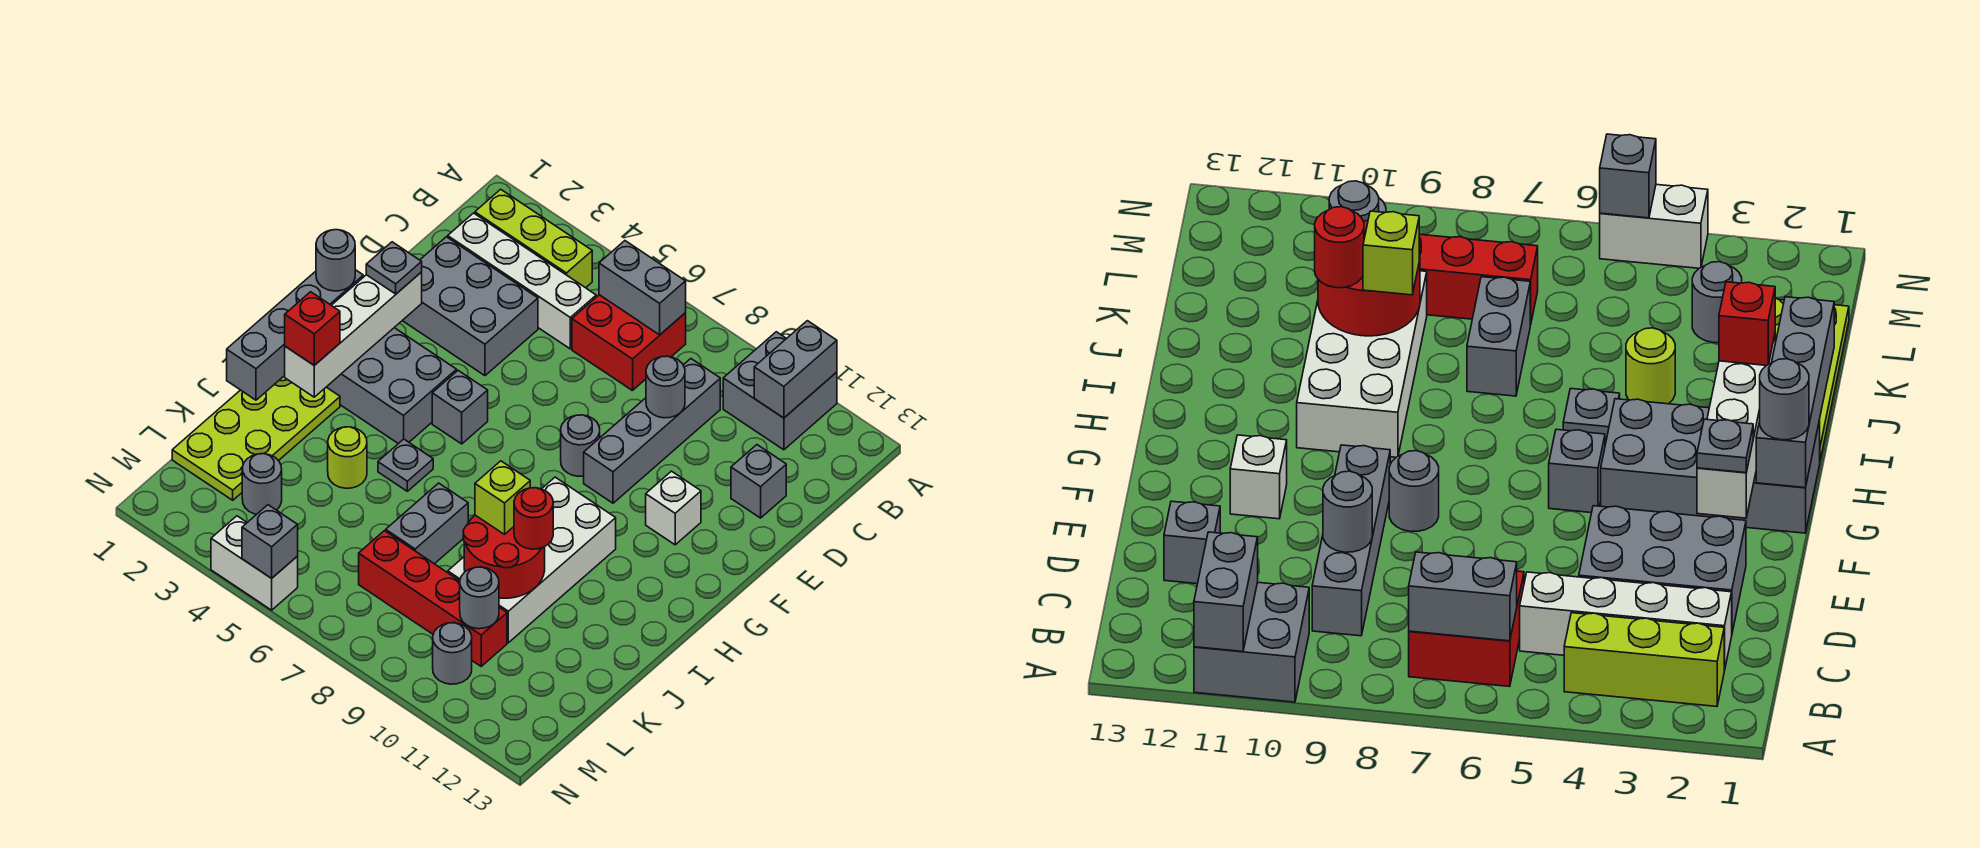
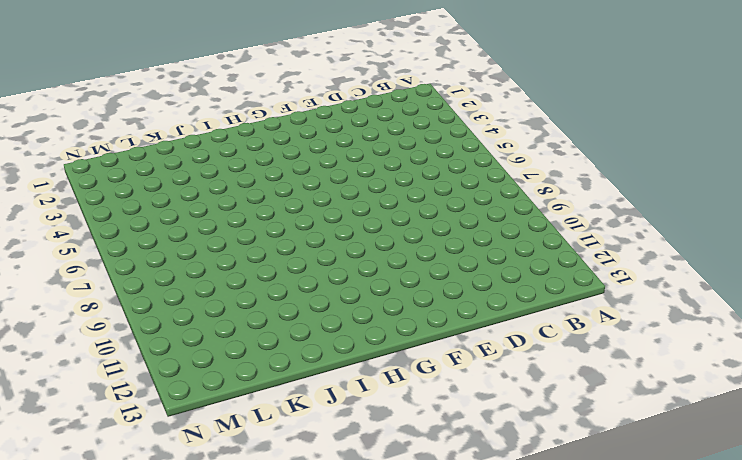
none -> grey 2x2 brick [723,332,837,450]
none -> lime 1x3 brick [475,189,592,288]
none -> red 2x2 brick [572,295,686,391]
none -> white 1x4 brick [448,213,596,349]

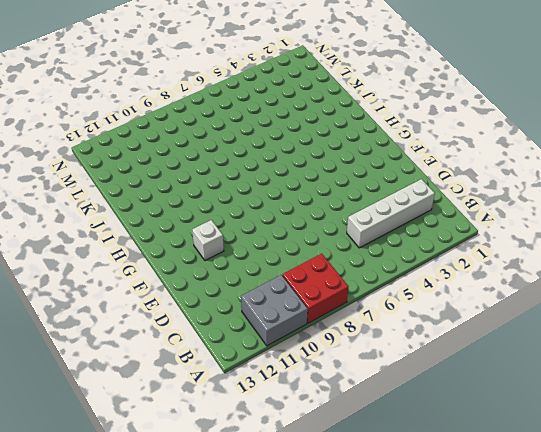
red 2x2 brick [282,254,349,323] -> red 2x2 brick moved to [572,295,686,391]
none -> lime 1x3 brick [475,189,592,288]
none -> grey 1x4 brick [584,359,720,503]
none -> grey 2x3 brick [402,237,538,376]
none -> grey 1x1 brick [731,445,786,518]

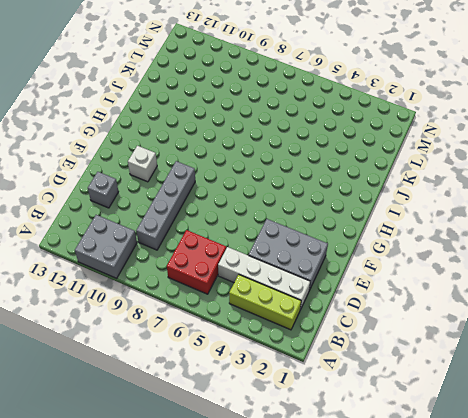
none -> grey 1x1 round brick [561,415,600,476]
none -> grey 2x4 brick [327,328,457,444]
none -> grey 1x1 brick [432,371,488,444]
none -> white 2x4 brick [448,477,616,643]

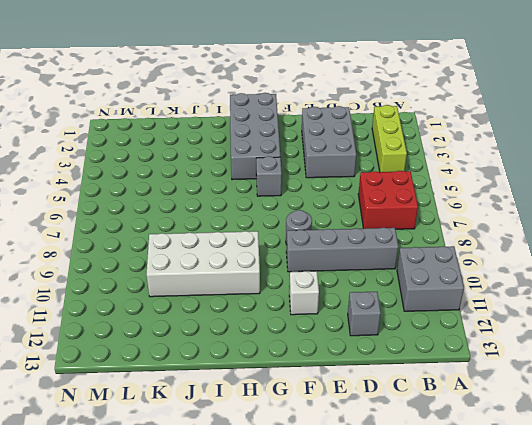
none -> white 1x4 brick [448,213,596,349]
none -> lime 2x4 plate [172,376,340,500]
none -> grey 1x1 plate [378,439,433,491]
none -> lime 1x1 round brick [328,427,367,488]

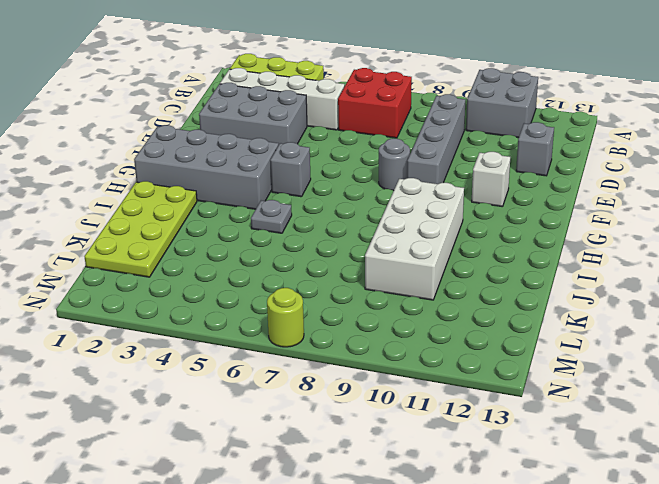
lime 1x1 round brick [267,288,304,347] -> lime 1x1 round brick moved to [328,427,367,488]
none -> grey 1x2 brick [386,483,468,564]
none -> grey 1x1 round brick [242,454,282,514]
none -> red 1x4 brick [359,531,507,666]
none -> grey 1x1 round brick [433,623,472,684]

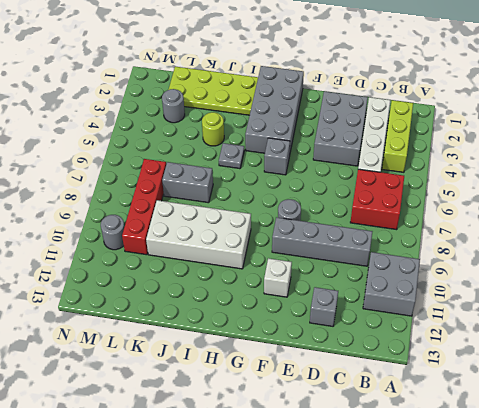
none -> white 1x2 brick [211,516,298,610]
none -> grey 1x2 brick [754,321,837,418]
none -> grey 1x2 brick [599,241,686,335]
none -> grey 1x1 round brick [646,356,685,418]

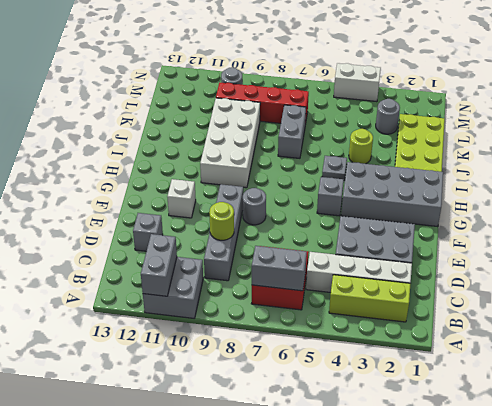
lime 1x1 round brick [209,202,234,240] -> grey 1x1 round brick [646,356,685,418]
none -> white 1x4 brick [285,272,422,397]
none -> grey 1x4 brick [227,270,363,400]
none -> red 2x2 round brick [463,515,545,598]
none -> grey 1x1 round brick [460,567,499,629]

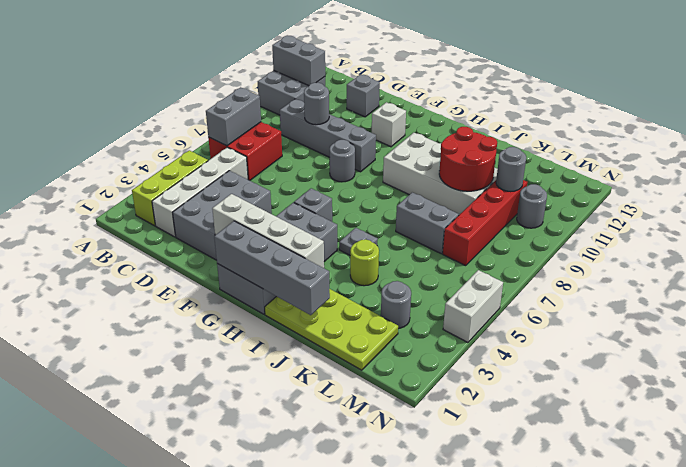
none -> grey 1x1 brick [242,505,298,578]
none -> grey 1x1 plate [366,242,422,294]
none -> grey 1x1 round brick [316,230,355,291]
none -> red 1x1 brick [285,292,340,365]

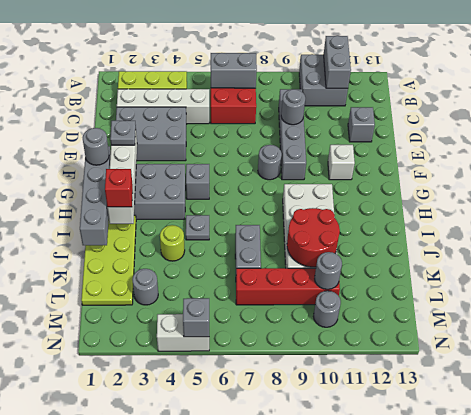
none -> lime 1x1 brick [475,461,530,534]
none -> red 1x1 round brick [514,488,553,549]

